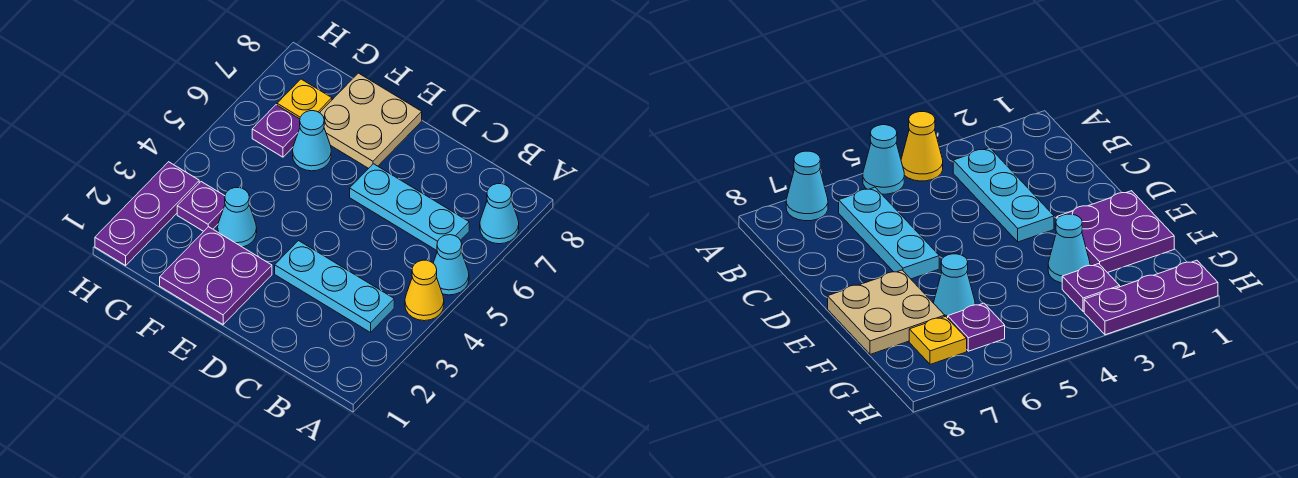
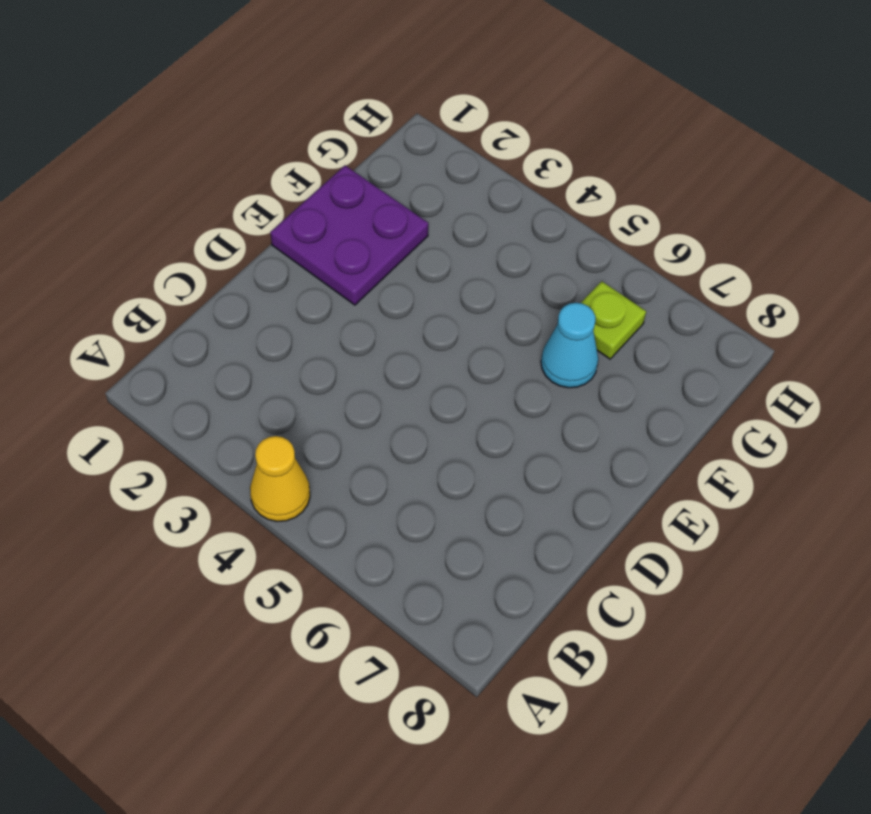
lime 1x1 plate [581,281,646,359] -> purple 1x1 plate [252,105,300,157]
none -> cyan 1x1 cone [433,235,469,295]
none -> cyan 1x1 cone [480,184,519,244]
none -> cyan 1x3 plate [275,241,394,332]

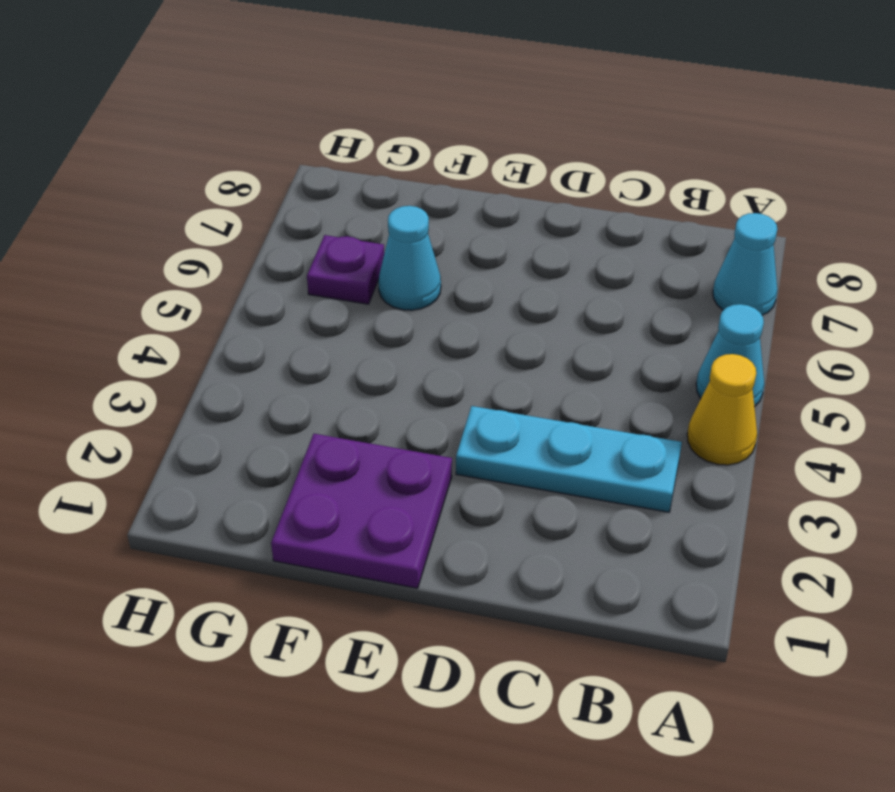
none -> cyan 1x3 plate [350,164,469,250]
none -> tan 2x2 plate [320,73,422,168]
none -> cyan 1x1 cone [218,188,257,247]

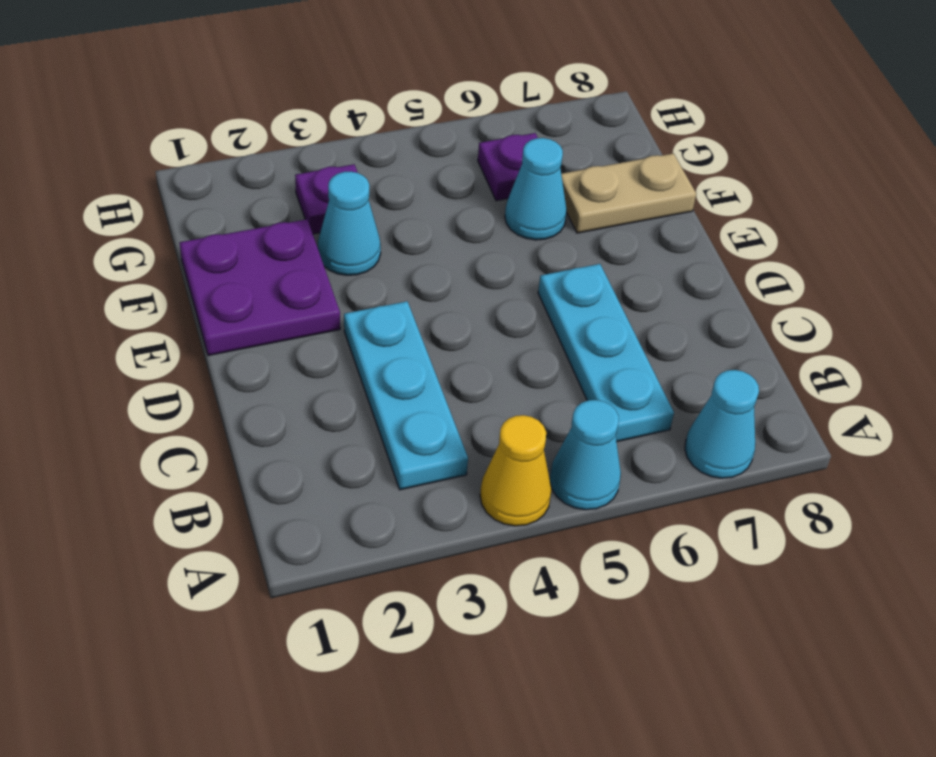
tan 1x2 plate [561,153,696,233] -> tan 2x2 plate [320,73,422,168]
none -> yellow 1x1 plate [277,79,332,119]
none -> purple 1x3 plate [95,162,199,265]

